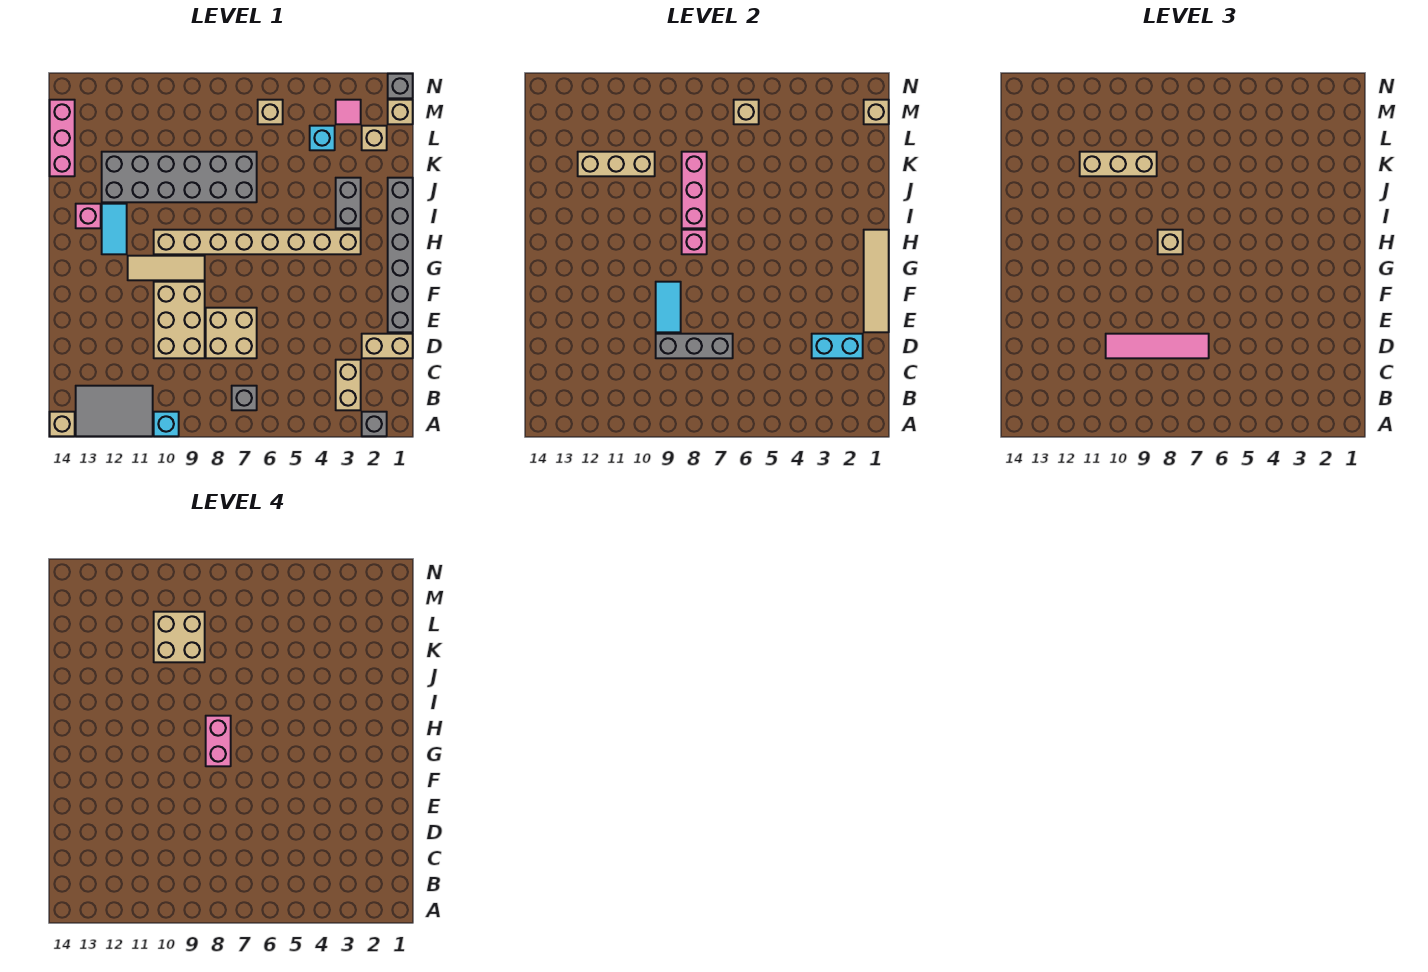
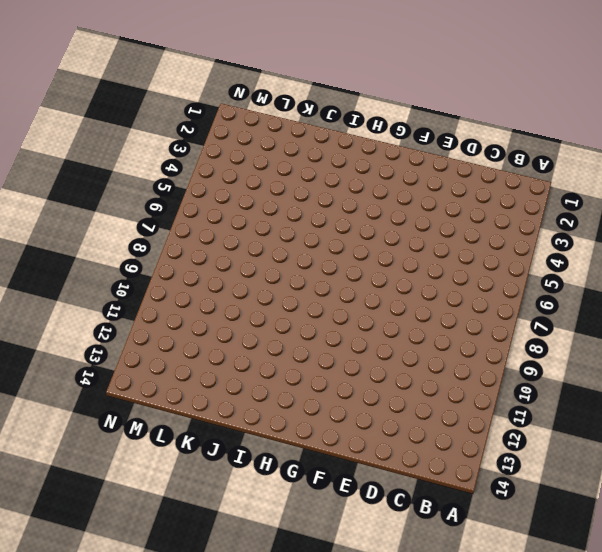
none -> grey 1x1 brick [362,412,387,436]
none -> cyan 1x1 brick [154,412,179,436]
none -> grey 2x3 tile [76,386,153,436]
none -> tan 1x1 brick [50,412,75,436]

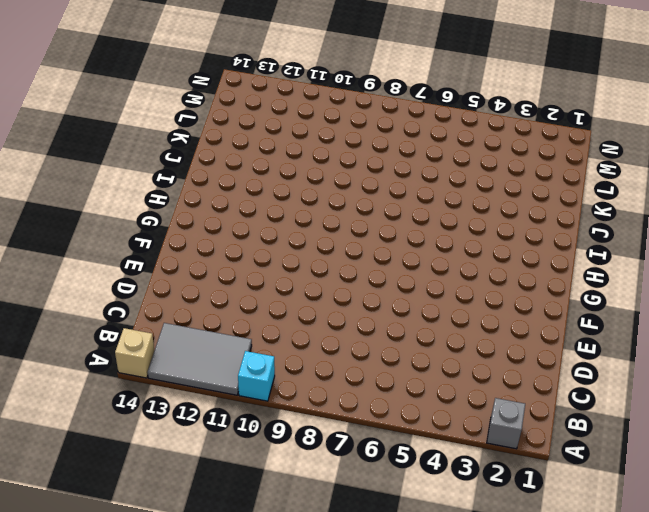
none -> tan 1x2 brick [336,360,361,410]
none -> grey 1x1 brick [232,386,257,410]
none -> tan 1x2 brick [362,334,413,358]
none -> tan 2x2 brick [206,308,257,358]

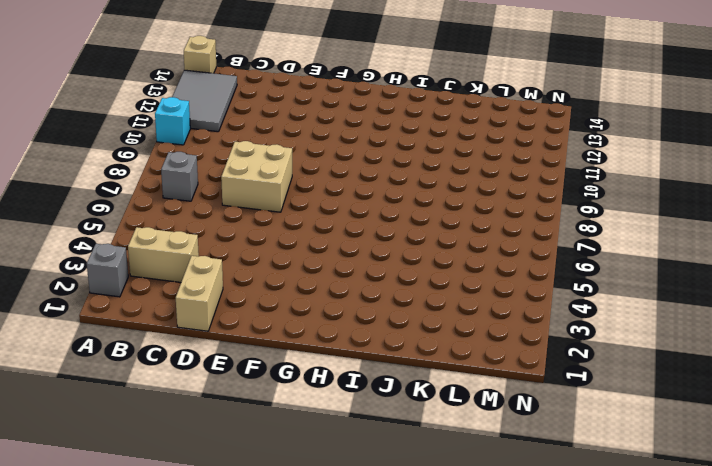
none -> tan 2x3 brick [154,282,205,358]
none -> grey 1x6 brick [388,178,413,332]
none -> tan 1x3 tile [128,256,205,280]
none -> tan 1x8 brick [154,230,361,254]

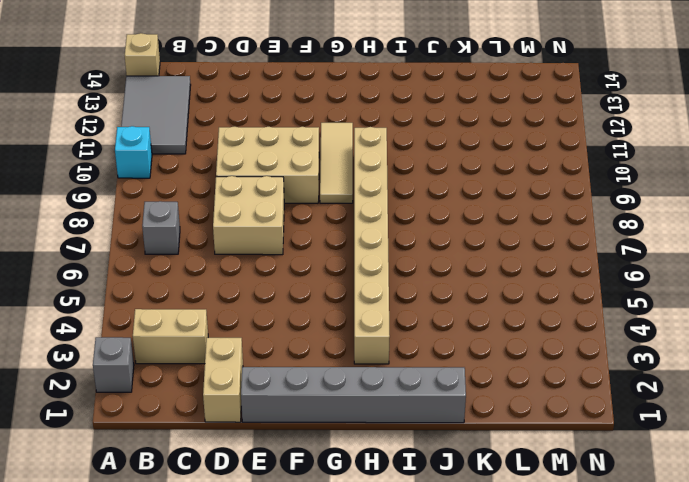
none -> cyan 1x2 tile [102,204,127,254]
none -> grey 1x2 brick [336,178,361,228]
none -> pink 1x1 brick [76,204,101,228]
none -> grey 2x6 brick [102,152,257,202]

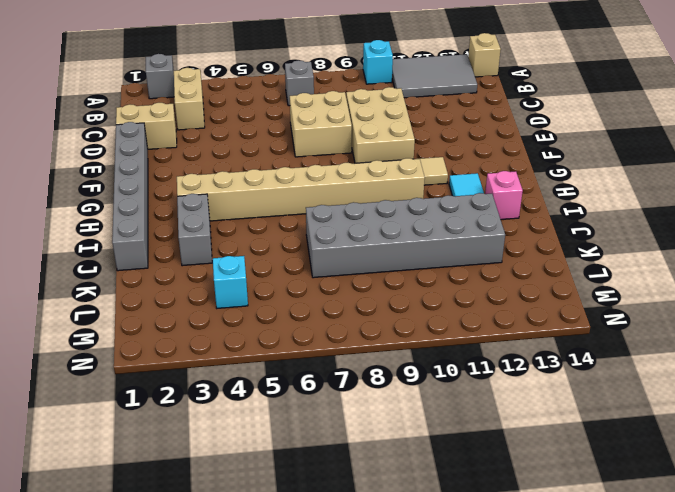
none -> pink 1x3 brick [50,100,75,176]
none -> tan 1x1 brick [362,126,387,150]
none -> tan 1x1 brick [388,100,413,124]
none -> pink 1x1 tile [336,100,361,124]

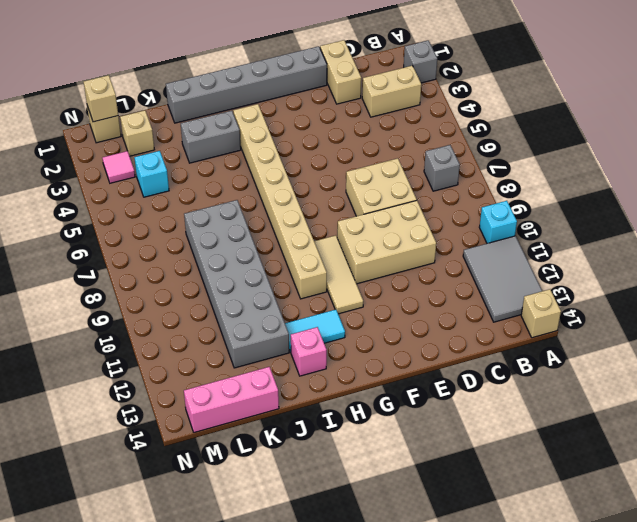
none -> tan 1x1 brick [258,100,283,124]
none -> grey 1x1 brick [388,74,413,98]
none -> cyan 1x2 brick [812,334,863,358]
none -> grey 1x3 brick [656,334,733,358]

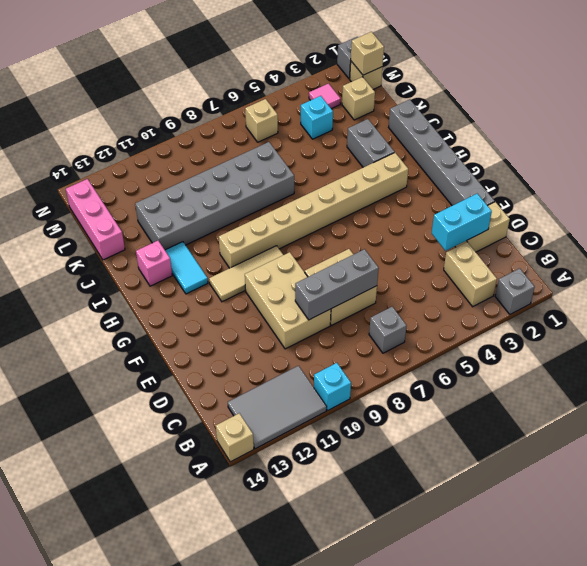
none -> tan 1x4 tile [864,230,889,332]
none -> cyan 1x2 tile [656,282,681,332]
none -> pink 1x1 brick [682,230,707,254]
none -> pink 1x3 brick [682,152,707,228]

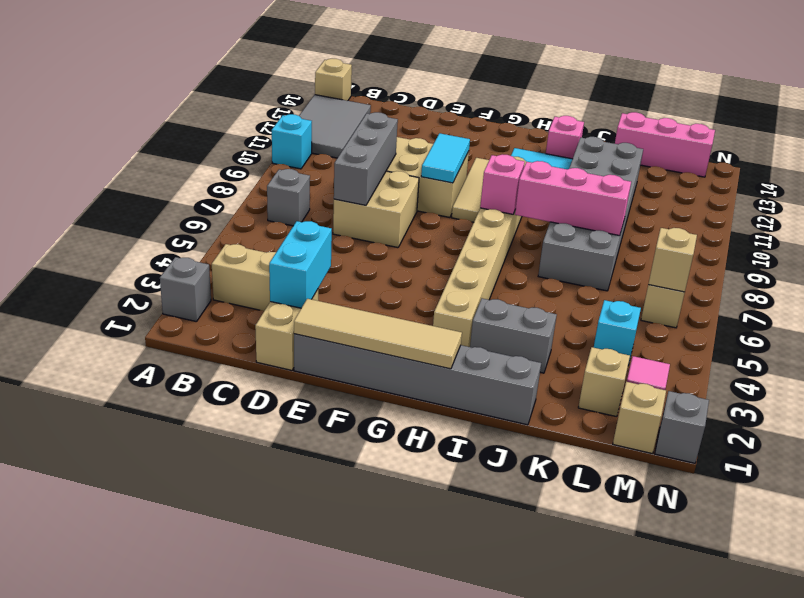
cyan 1x2 tile [421,133,470,183] -> cyan 1x2 tile turned to [656,282,681,332]
none -> tan 1x3 brick [578,152,655,176]
none -> tan 1x1 brick [864,100,889,124]
none -> pink 1x4 tile [1106,334,1209,358]
none -> tan 1x1 brick [1158,230,1183,254]

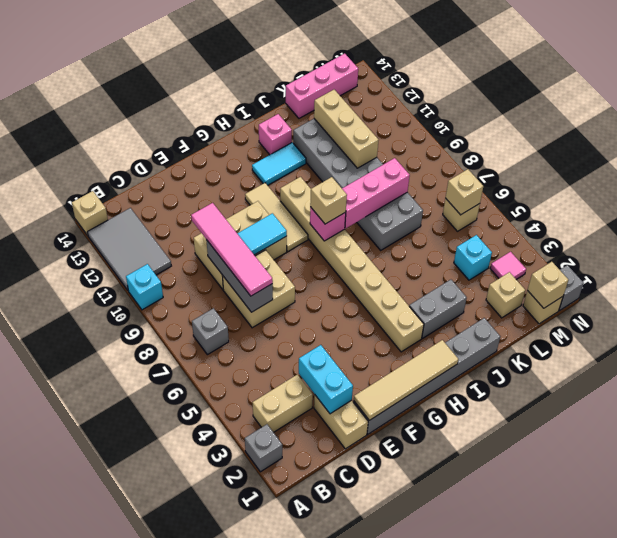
none -> tan 1x3 brick [1080,152,1157,176]
none -> pink 1x2 brick [206,716,231,766]
none -> tan 2x2 brick [154,612,205,662]

